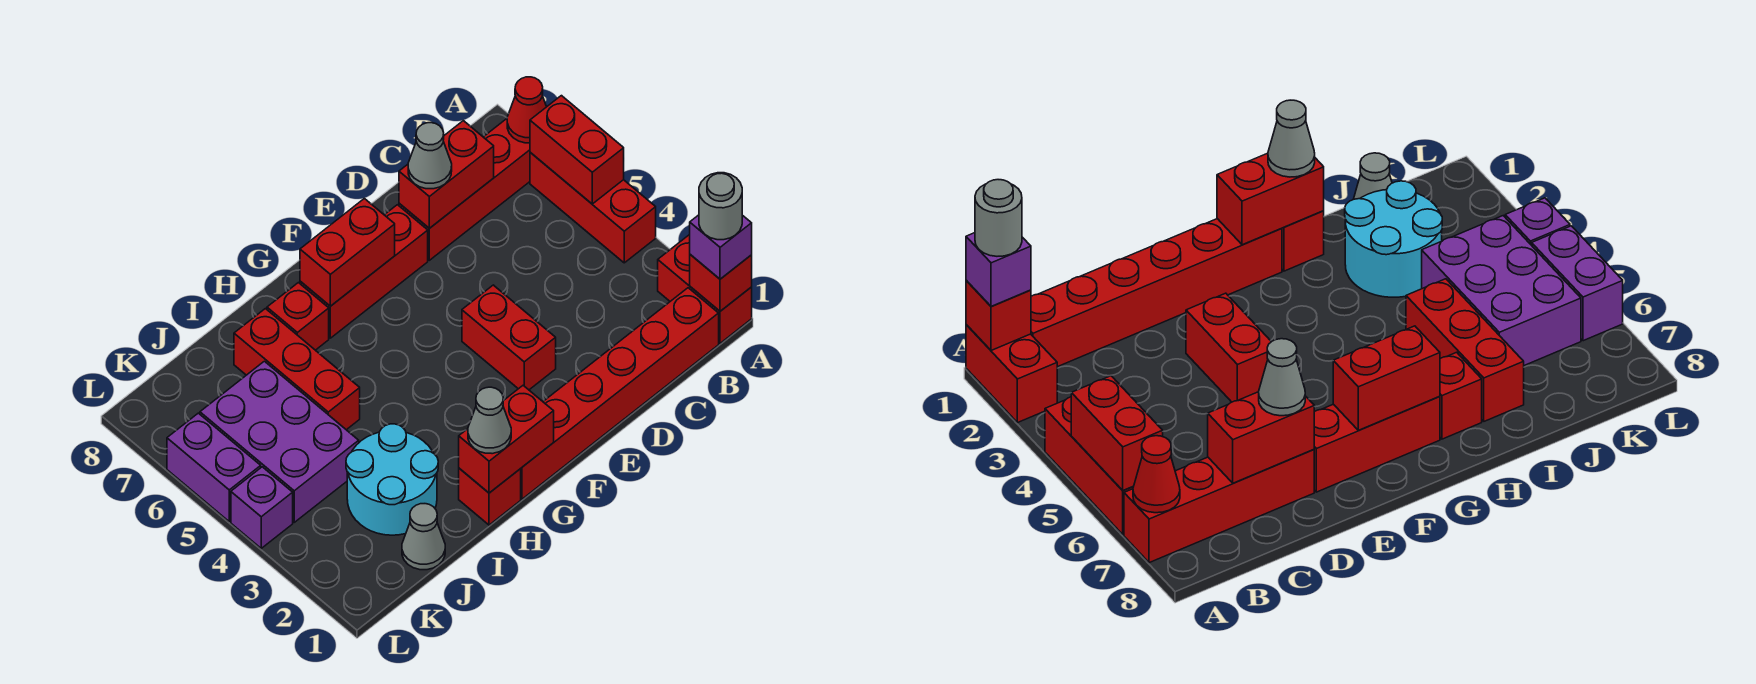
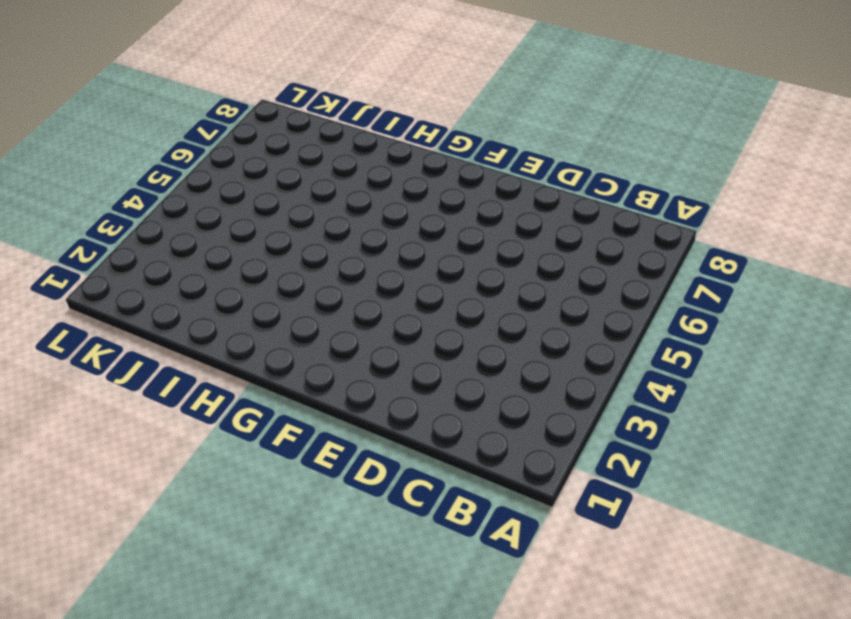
none -> red 1x2 brick [658,235,752,343]
none -> red 1x3 brick [530,152,656,263]
none -> red 1x4 brick [399,119,530,260]

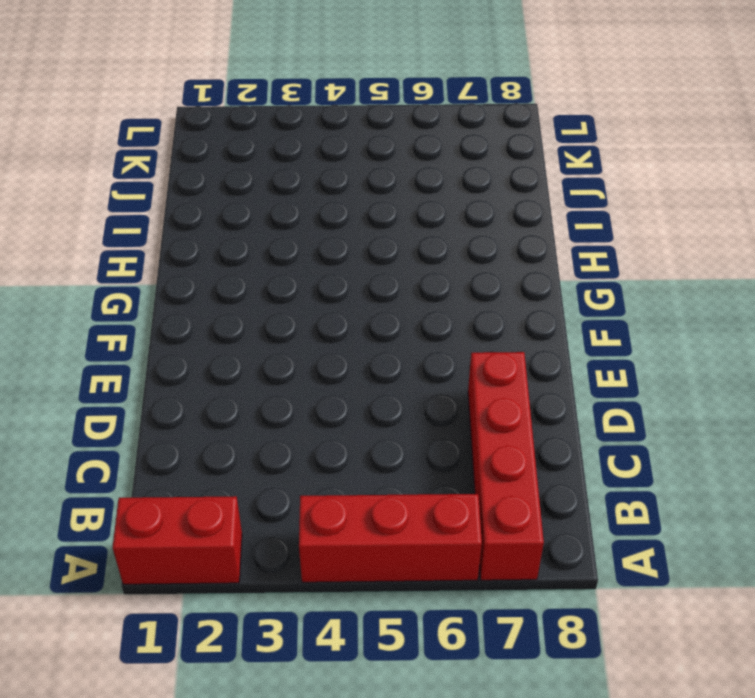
none -> red 1x6 brick [521,288,719,499]
none -> red 1x2 brick [462,285,556,390]
none -> red 1x3 brick [300,205,428,338]

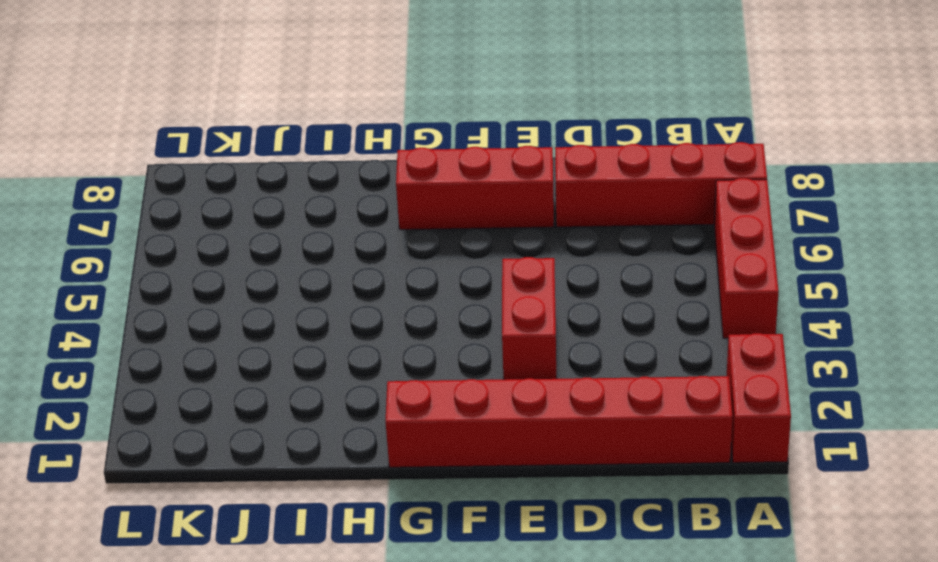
none -> red 1x1 brick [459,468,521,525]
none -> red 1x1 brick [267,283,329,350]
none -> cyan 2x2 round brick [346,424,438,535]

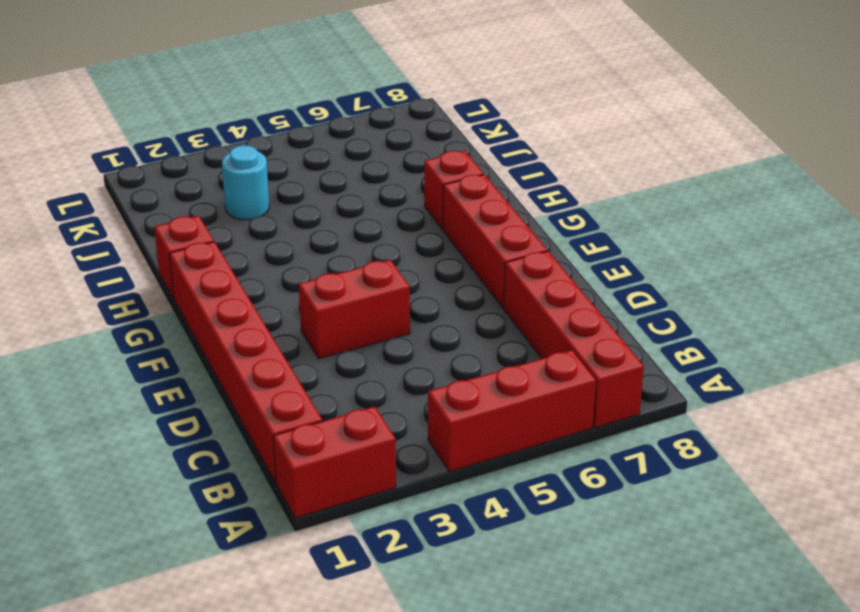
cyan 1x1 round brick [222,145,269,220] -> cyan 2x2 round brick [346,424,438,535]
none -> red 1x3 brick [234,309,360,430]
none -> grey 1x1 cone [402,504,445,570]
none -> purple 2x3 brick [200,361,359,522]

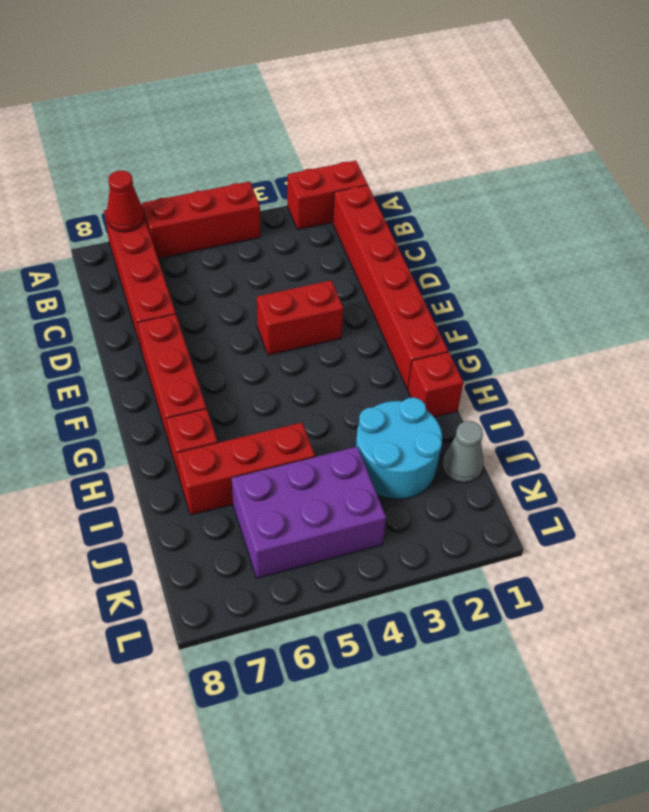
none -> purple 1x1 brick [231,467,293,548]
none -> purple 1x2 brick [167,413,261,521]
none -> red 1x1 brick [690,255,752,311]

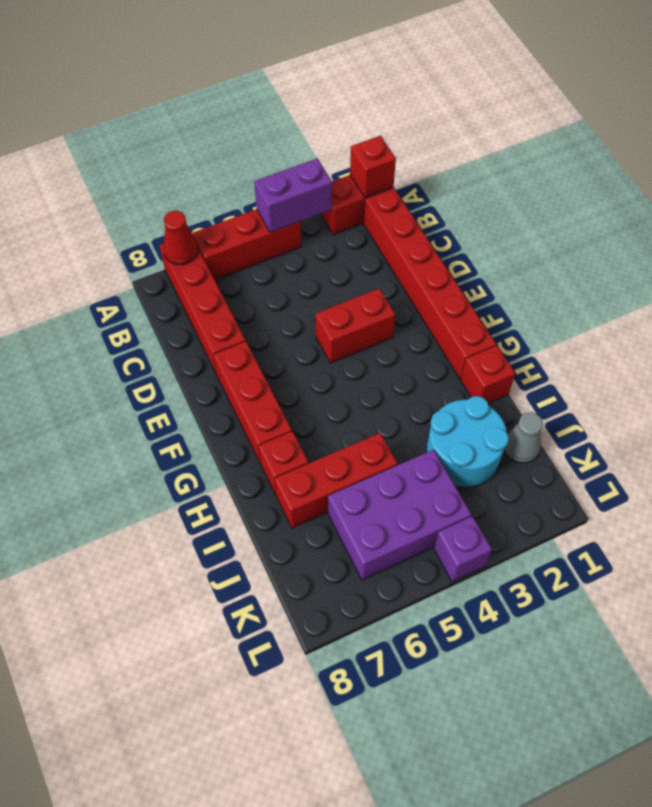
purple 1x2 brick [254,158,332,233] -> purple 1x2 brick moved to [167,413,261,521]
none -> red 1x2 brick [530,96,624,204]
none -> red 1x2 brick [399,121,494,228]
none -> red 1x2 brick [300,199,395,306]

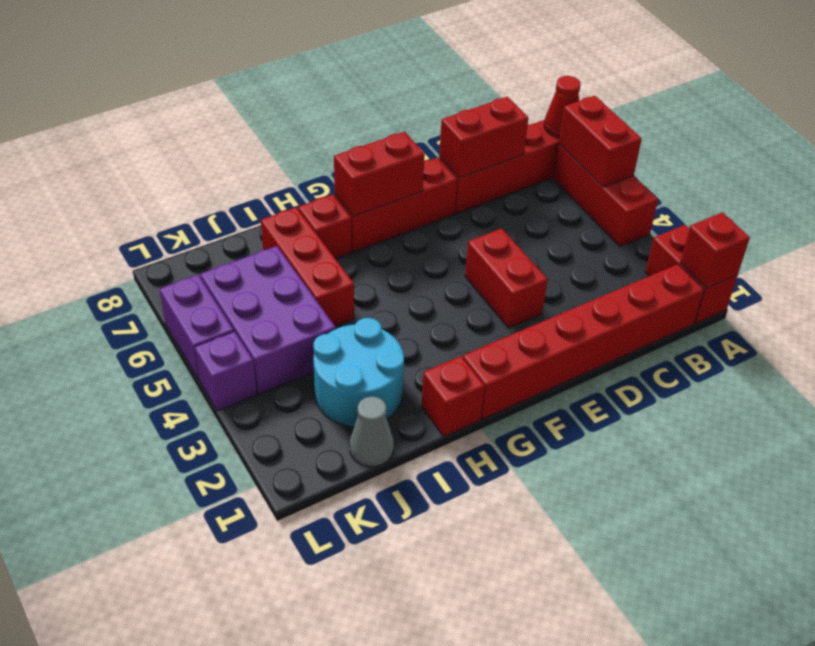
none -> red 1x2 brick [459,385,554,493]
none -> purple 1x1 brick [690,215,752,279]
none -> grey 1x1 cone [408,123,452,189]

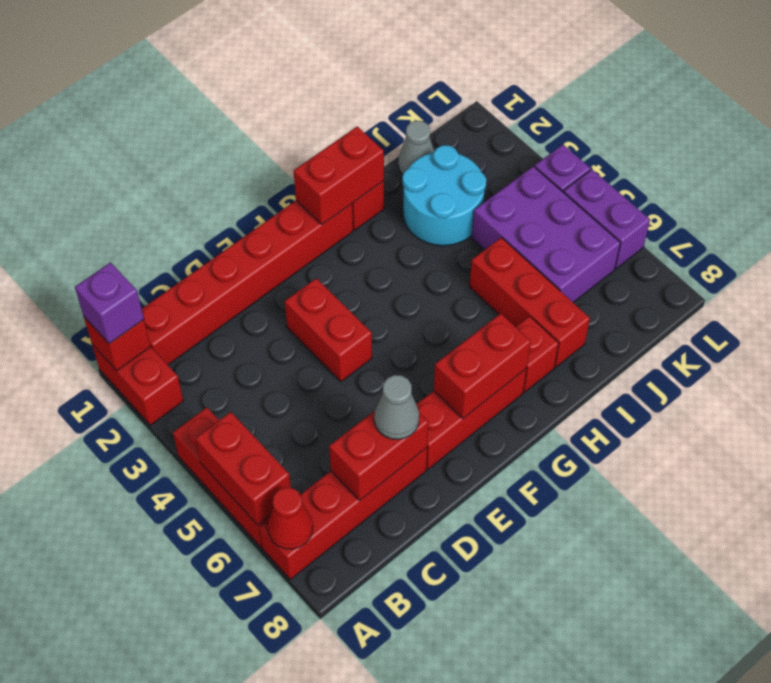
none -> grey 1x1 cone [468,387,511,454]
none -> grey 1x1 round brick [699,173,742,240]

